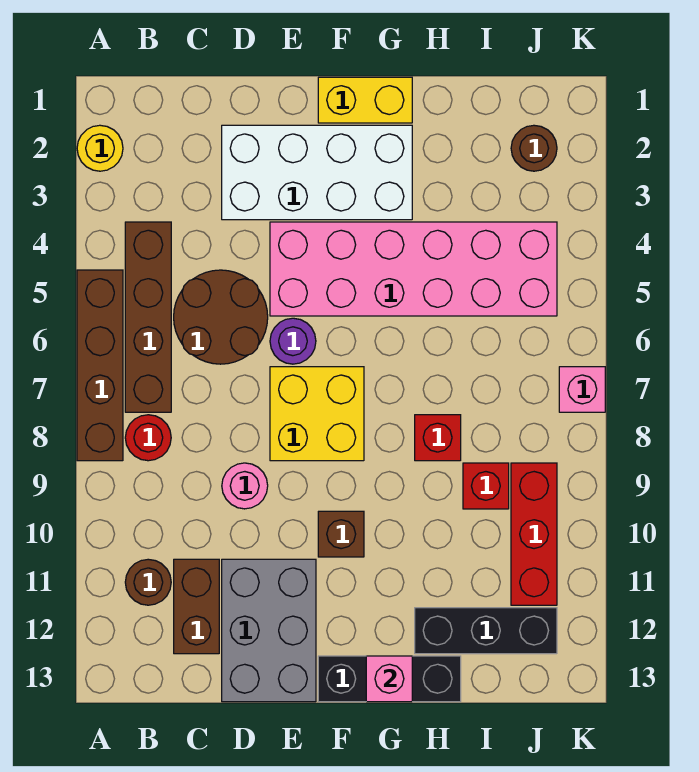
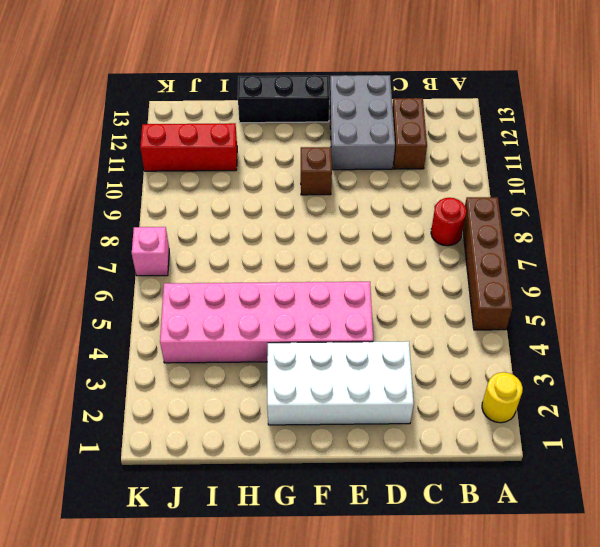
red 1x3 brick [140,123,237,171] -> red 1x3 brick turned to [511,463,557,605]
none -> brown 1x4 brick [125,222,171,412]
none -> brown 1x1 round brick [125,559,171,605]
none -> brown 2x2 round brick [174,270,268,364]

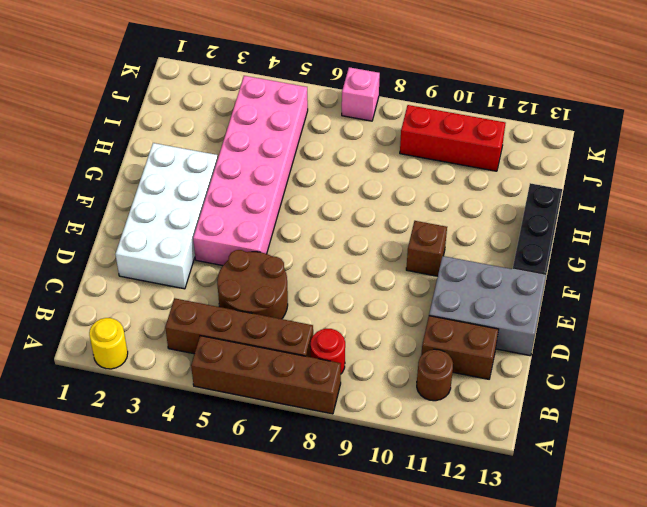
none -> pink 1x1 round brick [222,463,268,509]
none -> purple 1x1 round brick [270,318,316,364]
none -> yellow 2x2 brick [270,367,364,461]

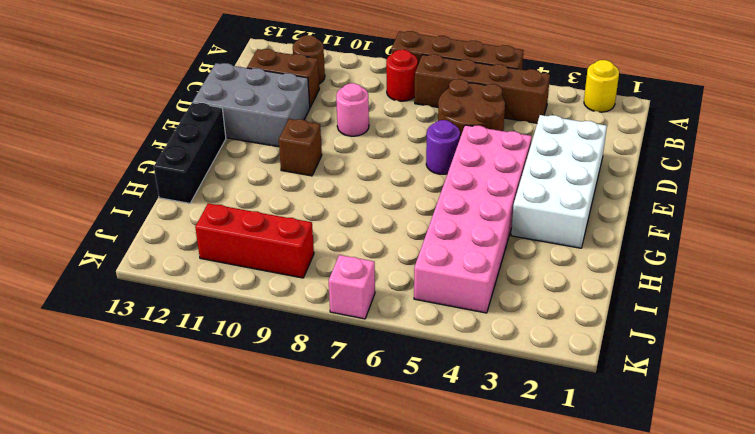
none -> yellow 2x2 brick [270,367,364,461]
none -> yellow 1x2 brick [318,77,412,123]
none -> red 1x1 brick [415,415,461,461]

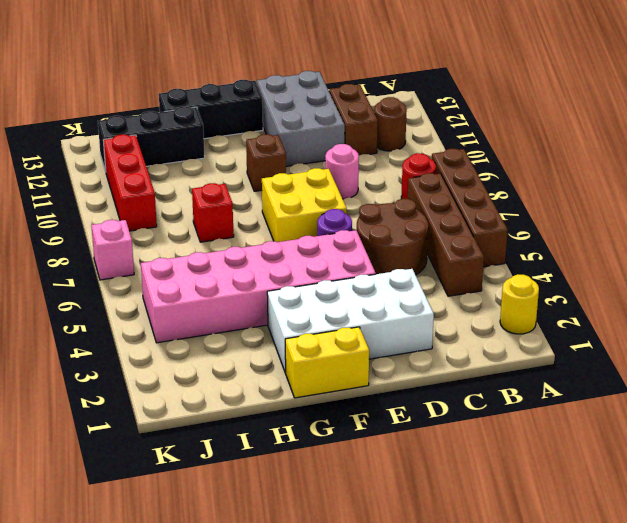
none -> red 1x1 brick [463,463,509,509]
none -> brown 1x1 round brick [511,125,557,171]
none -> pink 1x1 brick [366,656,412,702]

